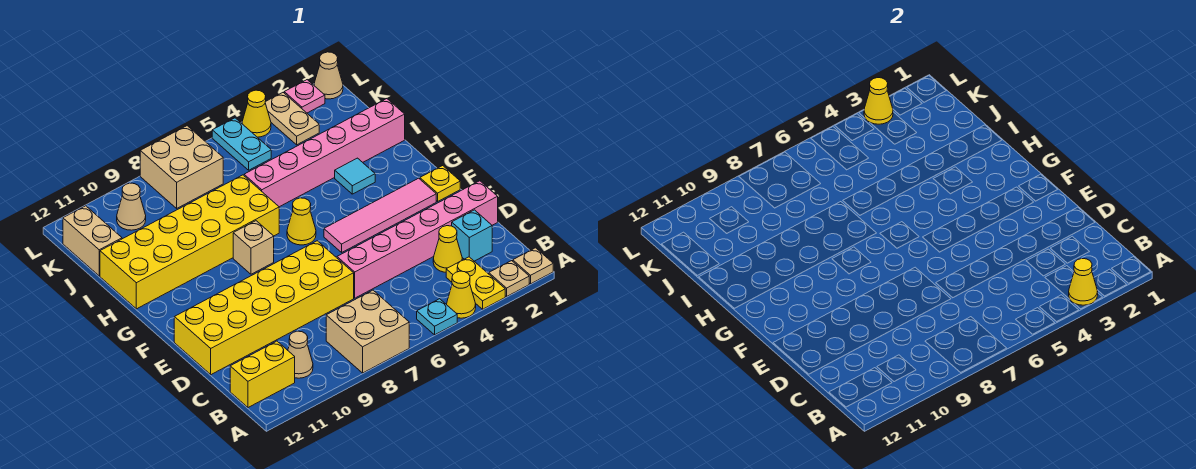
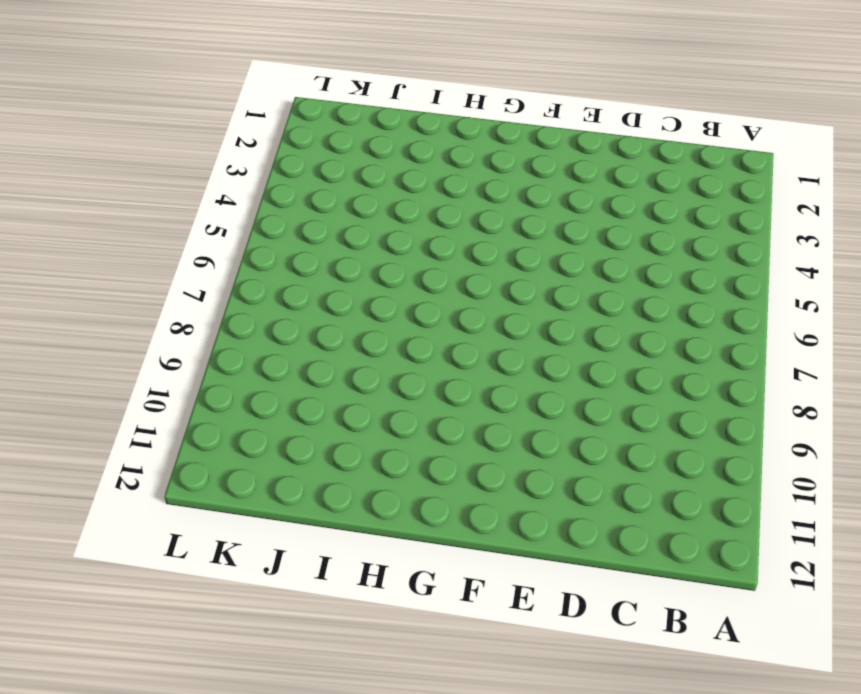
none -> tan 1x1 plate [513,248,553,284]
none -> tan 1x1 plate [489,261,529,296]
none -> yellow 1x2 plate [446,257,505,309]

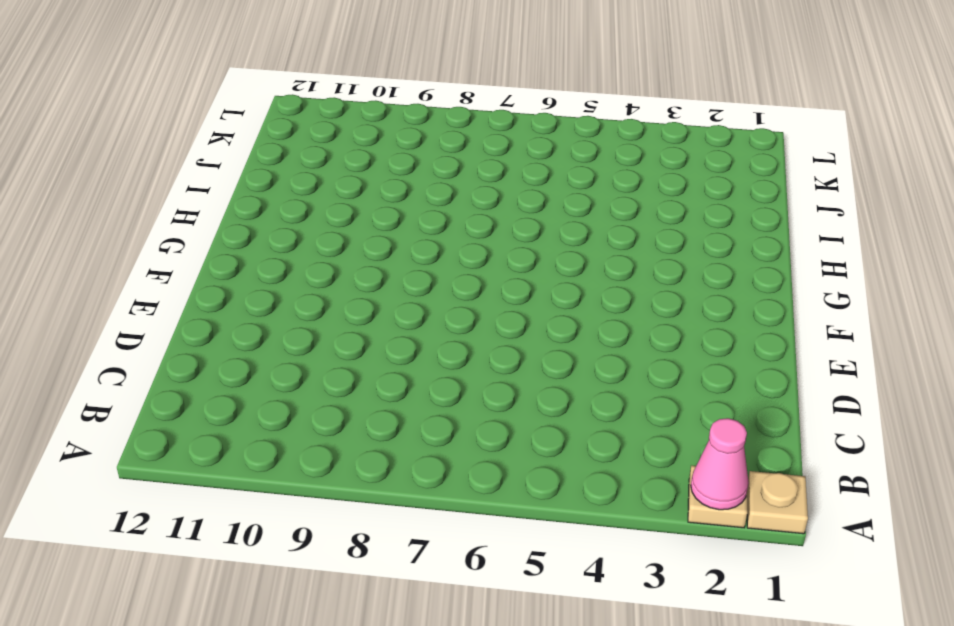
pink 1x1 cone [691,418,749,510] -> none
none -> yellow 1x2 plate [446,257,505,309]
none -> yellow 1x1 cone [447,271,476,318]
none -> cyan 1x1 plate [417,299,457,335]

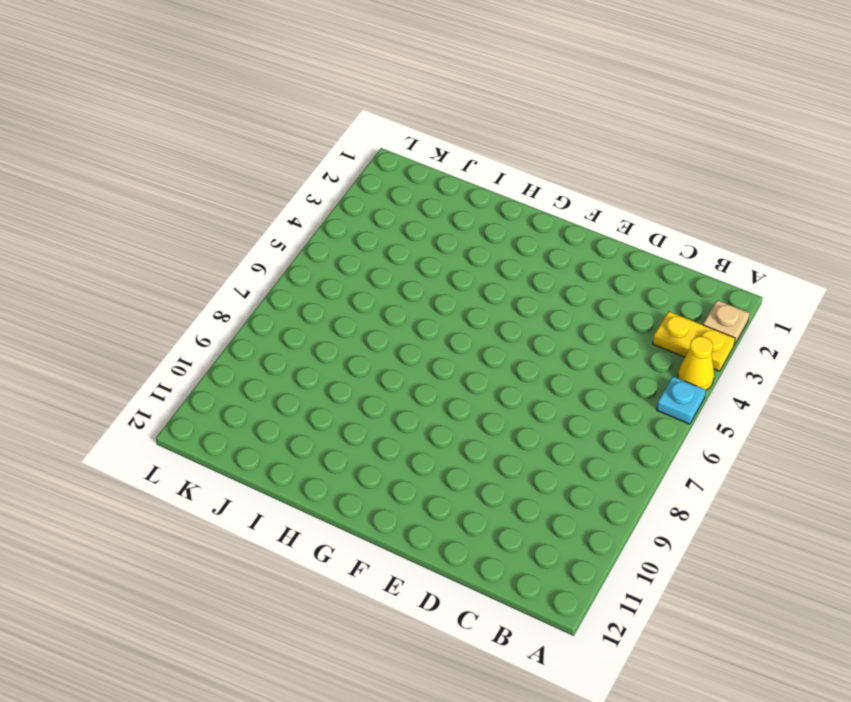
none -> tan 1x1 plate [513,248,553,284]
none -> tan 2x2 brick [326,290,409,373]
none -> tan 1x1 cone [288,331,313,378]

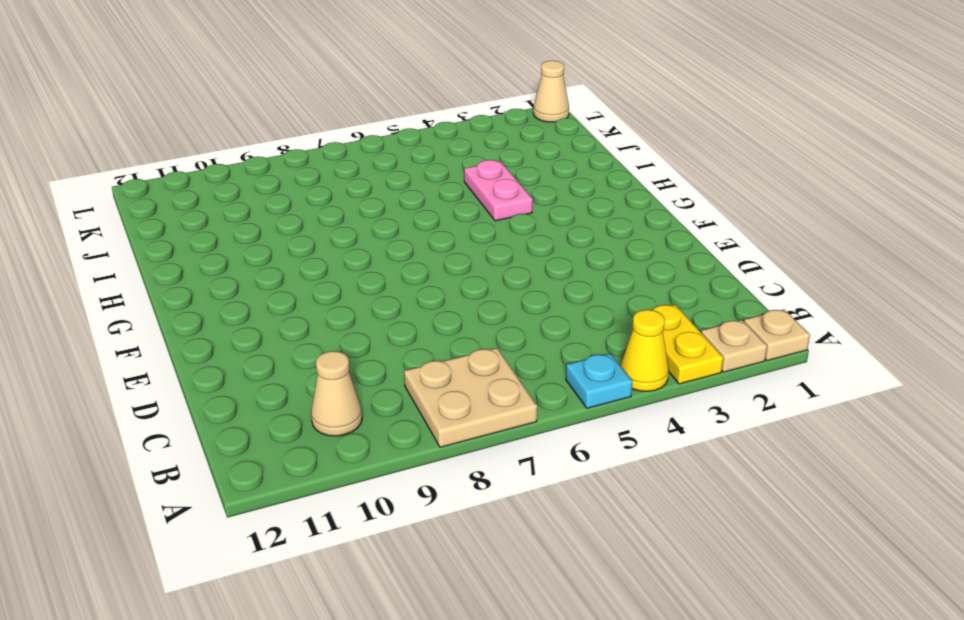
tan 2x2 plate [404,348,537,447] -> tan 2x2 brick [326,290,409,373]
pink 1x2 plate [464,160,533,221] -> pink 1x6 brick [244,99,405,207]
none -> yellow 1x2 brick [230,341,295,408]
none -> cyan 1x1 brick [452,210,492,261]
none -> yellow 1x1 cone [433,226,462,272]

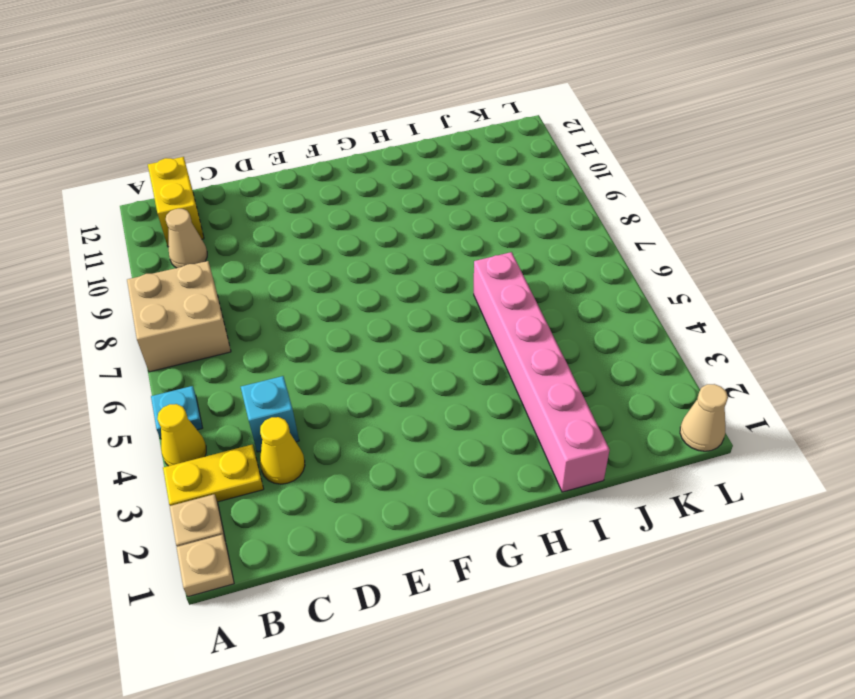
cyan 1x1 brick [241,376,299,452] -> cyan 1x1 brick moved to [452,210,492,261]
none -> pink 1x6 brick [337,181,498,298]
none -> yellow 2x6 brick [174,241,354,375]
none -> yellow 1x1 plate [420,166,460,201]

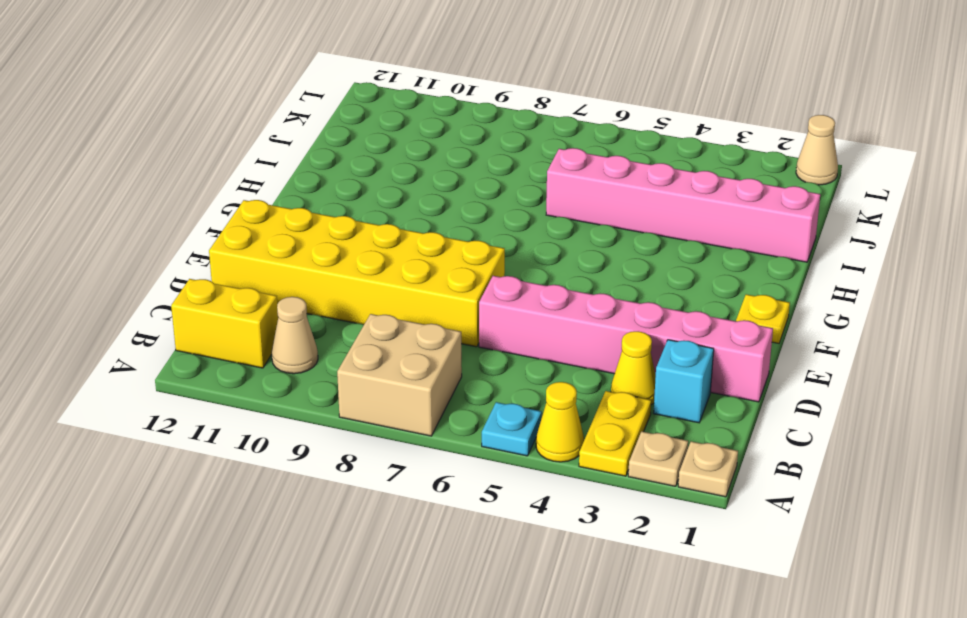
none -> pink 1x4 tile [324,178,436,252]
none -> yellow 1x1 cone [287,198,316,245]
none -> tan 1x1 brick [233,221,274,274]

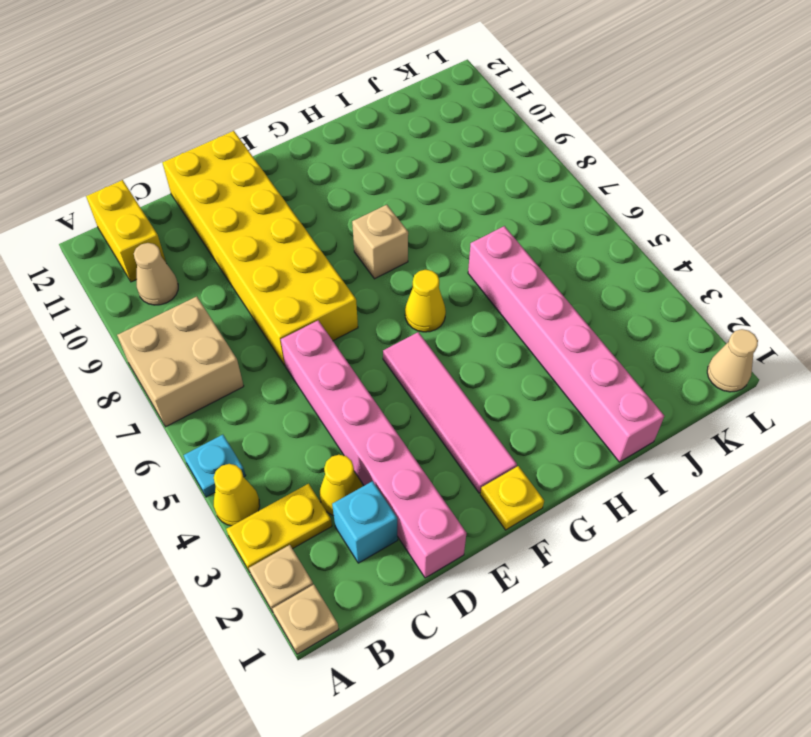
none -> cyan 1x1 tile [335,158,375,194]
none -> yellow 2x6 brick [100,175,279,309]
none -> tan 1x2 brick [63,206,122,276]

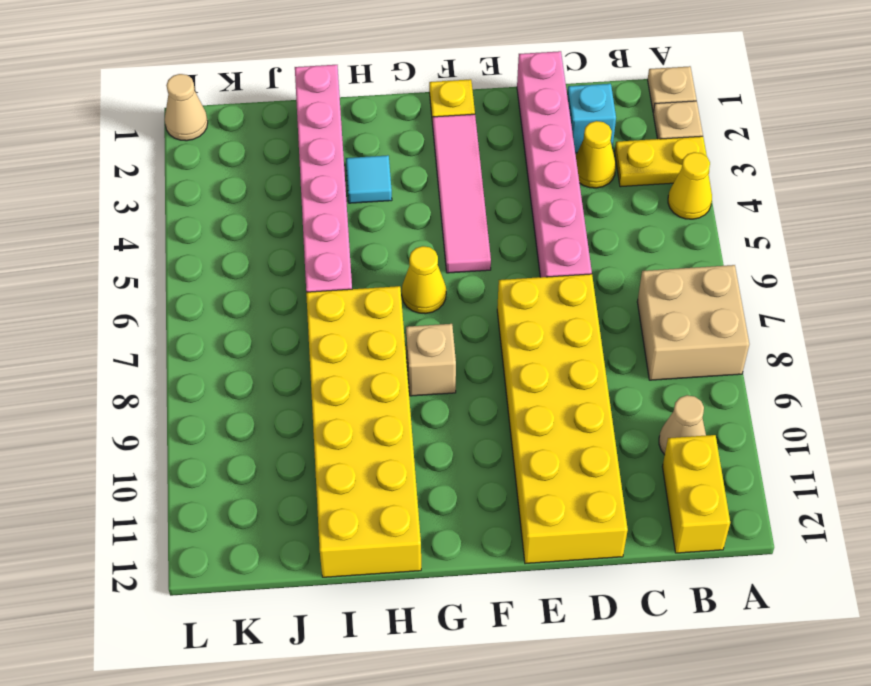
none -> cyan 1x1 plate [417,299,457,335]
none -> tan 1x2 brick [63,206,122,276]
none -> tan 1x2 plate [265,93,319,145]

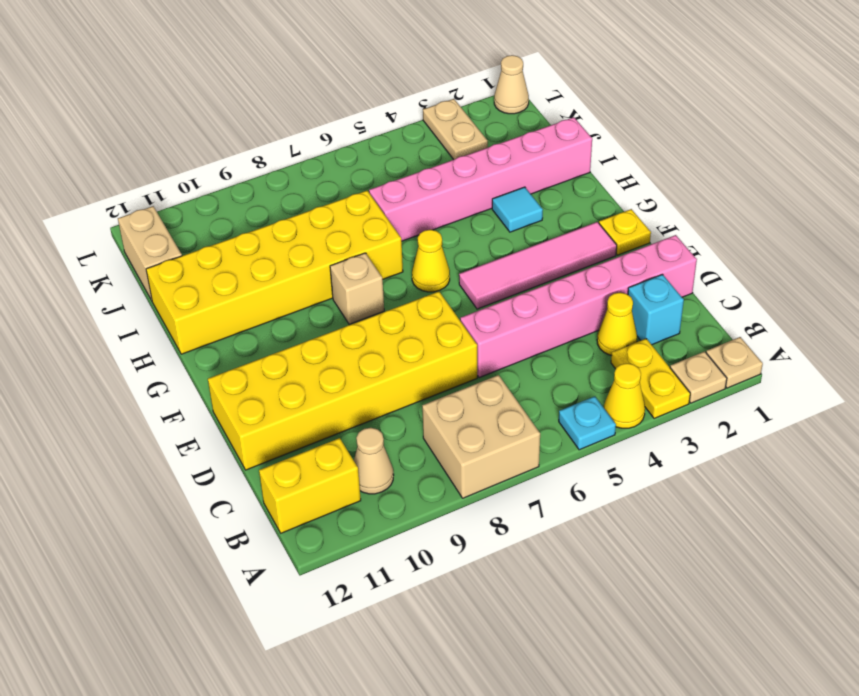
none -> cyan 1x2 plate [212,118,271,170]
none -> tan 2x2 brick [140,126,223,208]
none -> tan 1x1 cone [117,183,146,230]

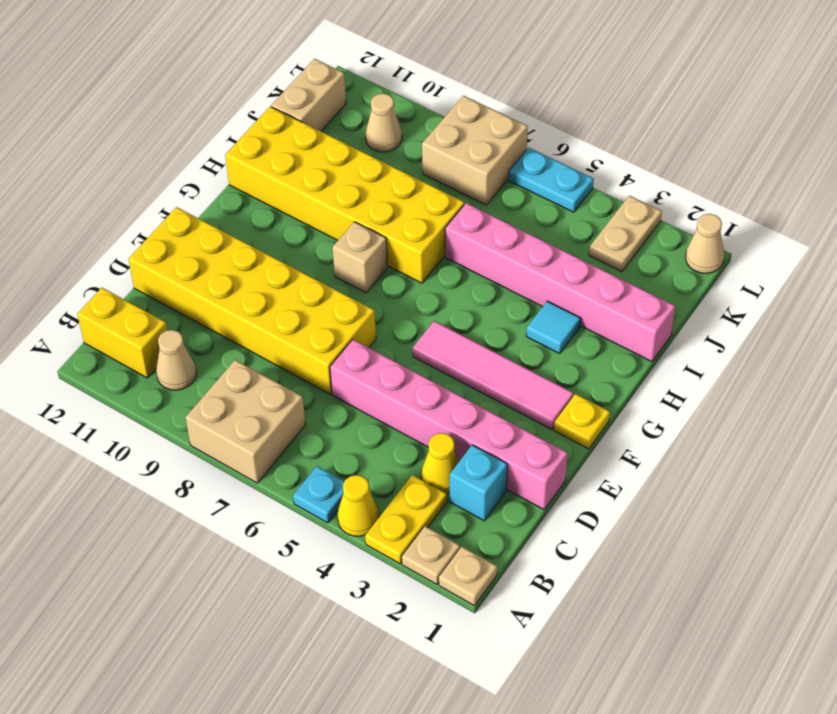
cyan 1x2 plate [509,148,594,212] -> cyan 1x2 plate turned to [212,118,271,170]
none -> yellow 1x1 cone [287,198,316,245]
none -> pink 1x1 plate [284,80,325,113]
none -> yellow 1x1 cone [242,90,271,137]

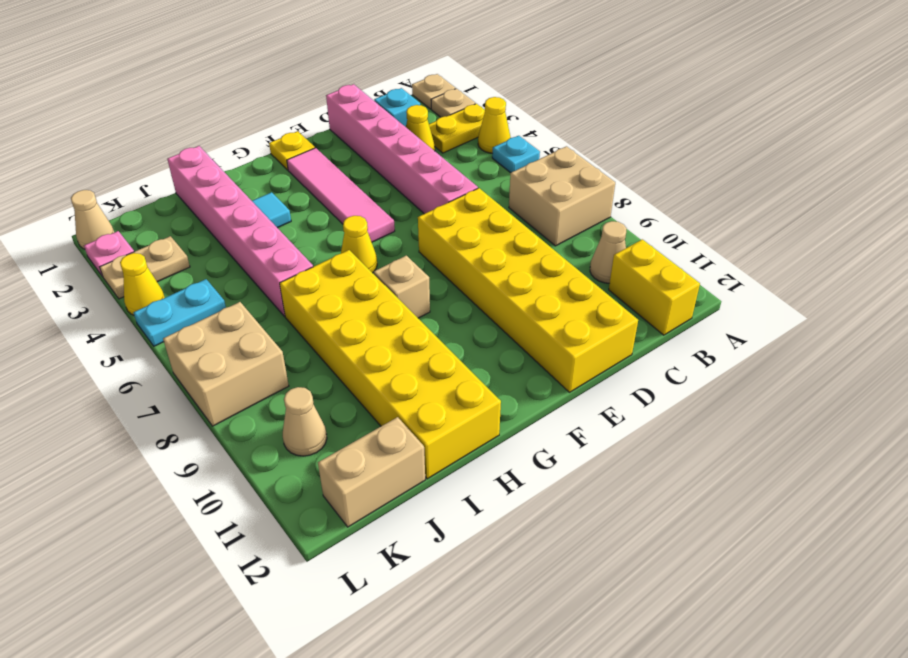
none -> yellow 1x1 cone [1069,259,1098,305]
none -> yellow 1x1 cone [864,78,893,124]

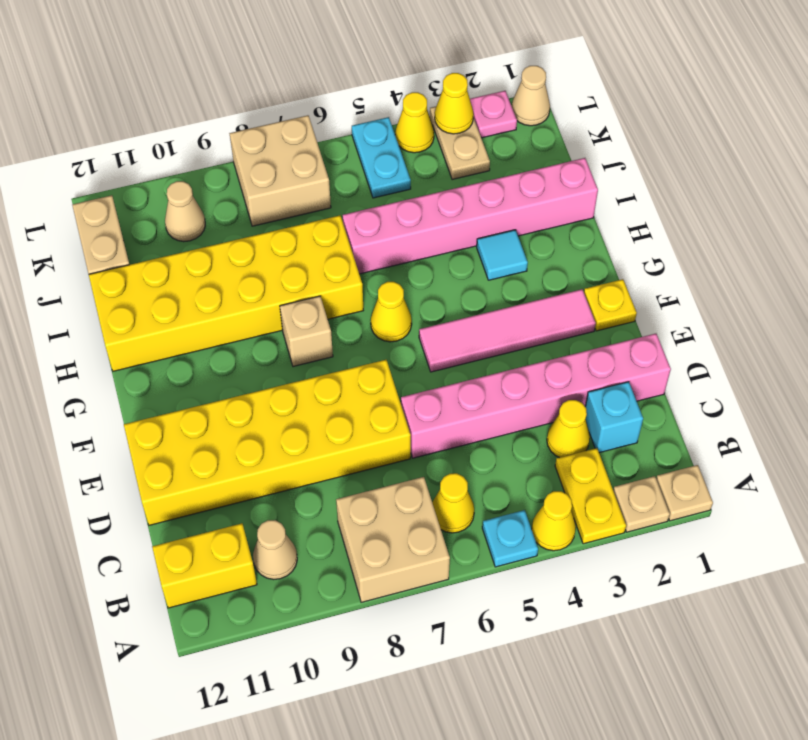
yellow 1x1 cone [432,473,474,533] -> yellow 1x1 cone moved to [1069,259,1098,305]

